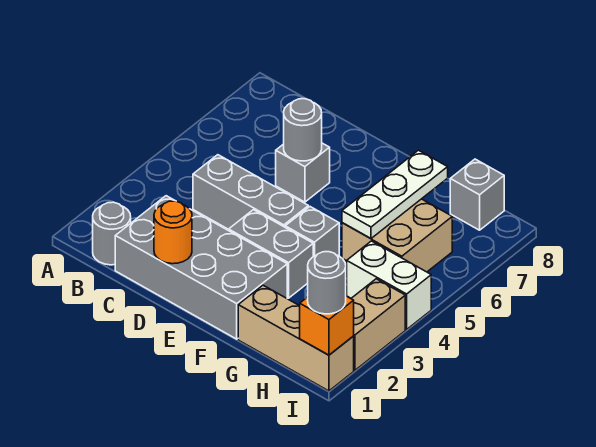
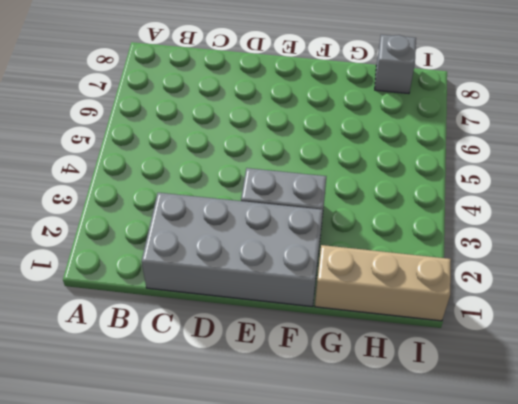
none -> grey 1x1 round brick [93,202,131,265]
none -> grey 1x3 brick [193,155,308,229]
none -> grey 1x1 brick [276,143,330,202]

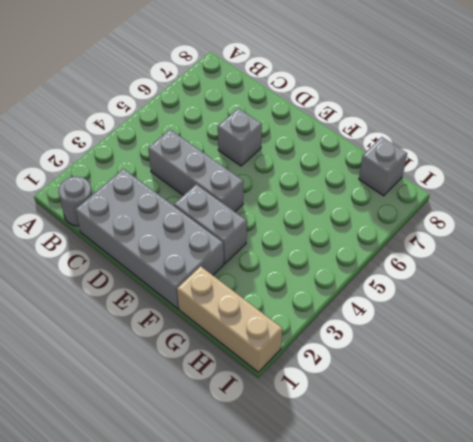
none -> grey 1x1 brick [285,207,339,257]
none -> tan 2x2 brick [342,199,452,272]
none -> white 1x2 brick [347,241,431,329]

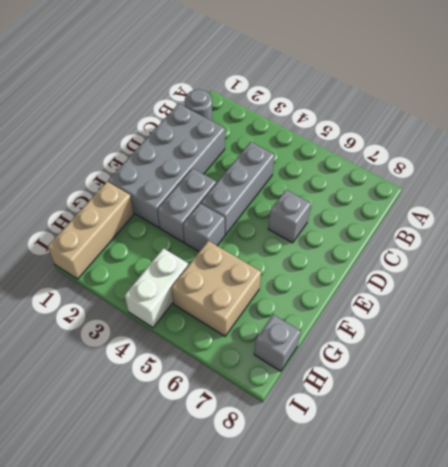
none -> tan 1x2 brick [351,279,405,370]
none -> orange 1x1 round brick [154,201,192,264]
none -> grey 1x1 round brick [284,99,322,161]

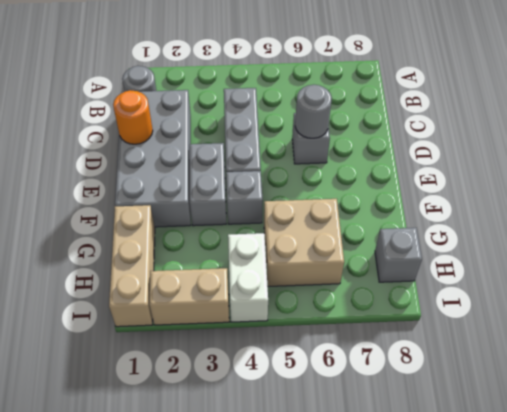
none -> white 1x3 plate [342,150,448,239]
none -> orange 1x1 brick [300,296,354,355]
none -> grey 1x1 round brick [308,252,346,314]

